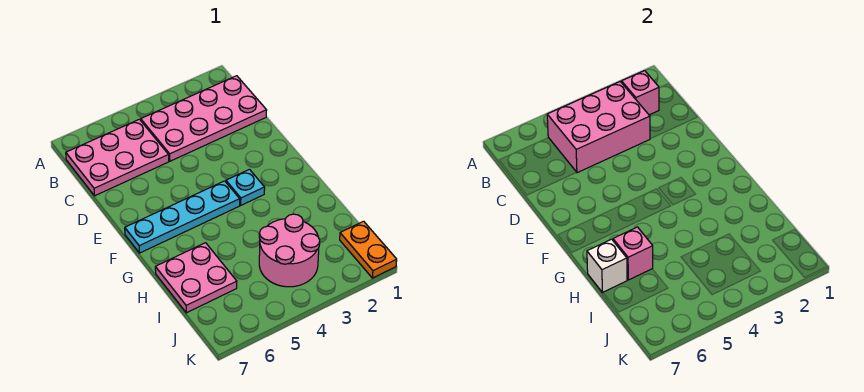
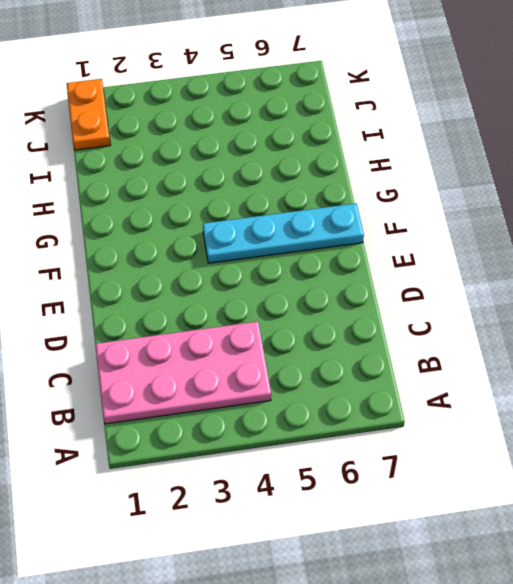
none -> pink 2x3 plate [66,119,169,196]
none -> cyan 1x1 plate [226,169,265,205]

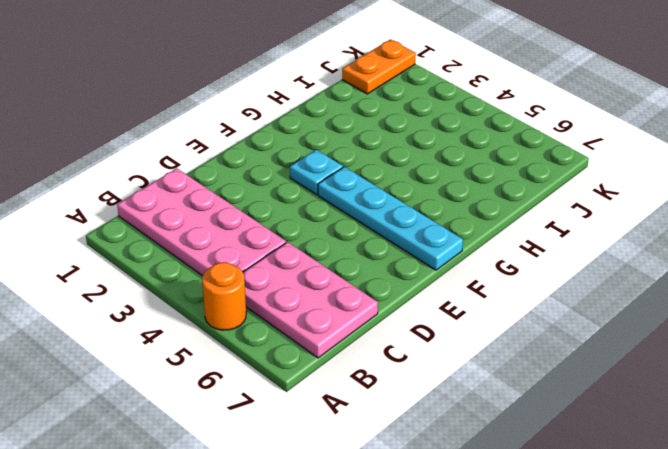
orange 1x1 round brick [202,262,246,330] -> none
none -> pink 2x2 plate [155,243,237,313]
none -> pink 2x2 round brick [259,214,320,287]

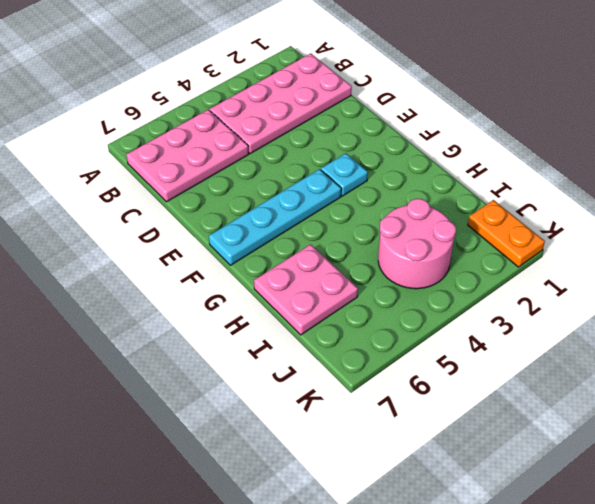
none -> pink 1x1 brick [622,71,659,115]
none -> pink 2x3 brick [547,82,650,173]

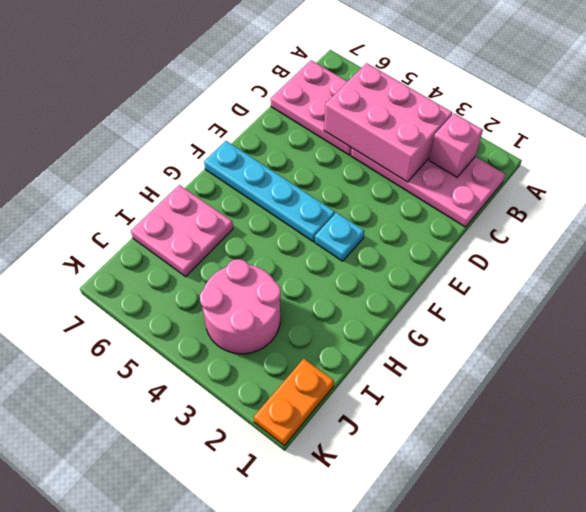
none -> pink 1x1 brick [613,227,653,280]
none -> white 1x1 brick [587,239,627,293]

